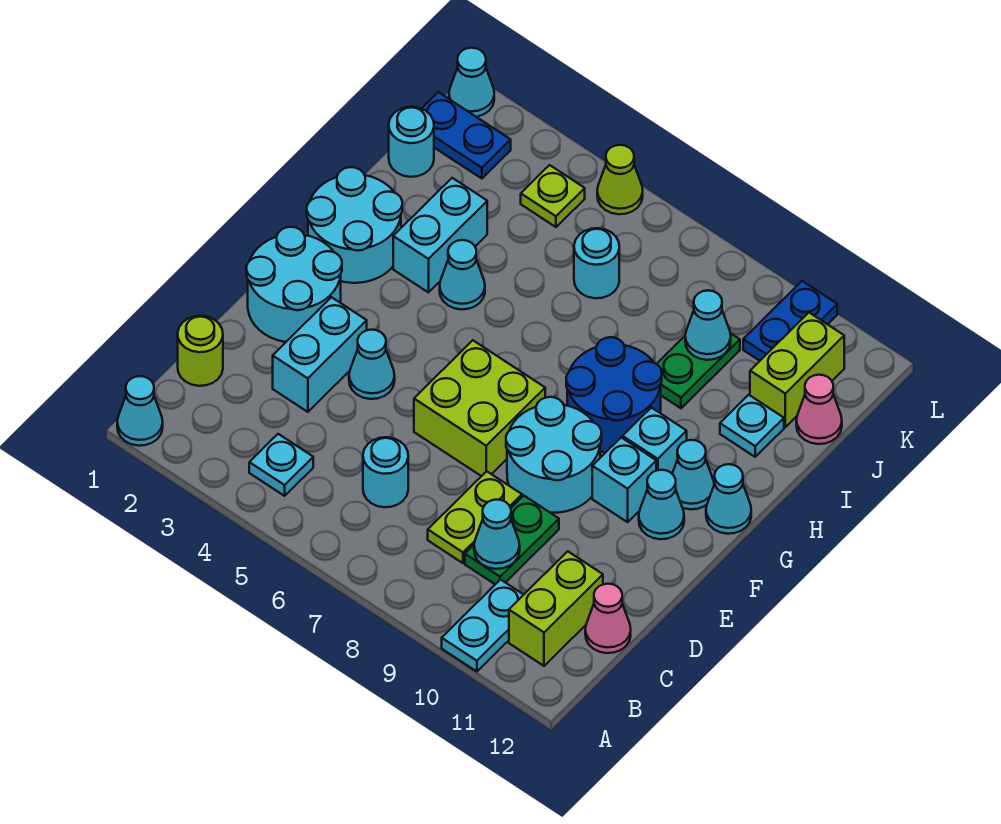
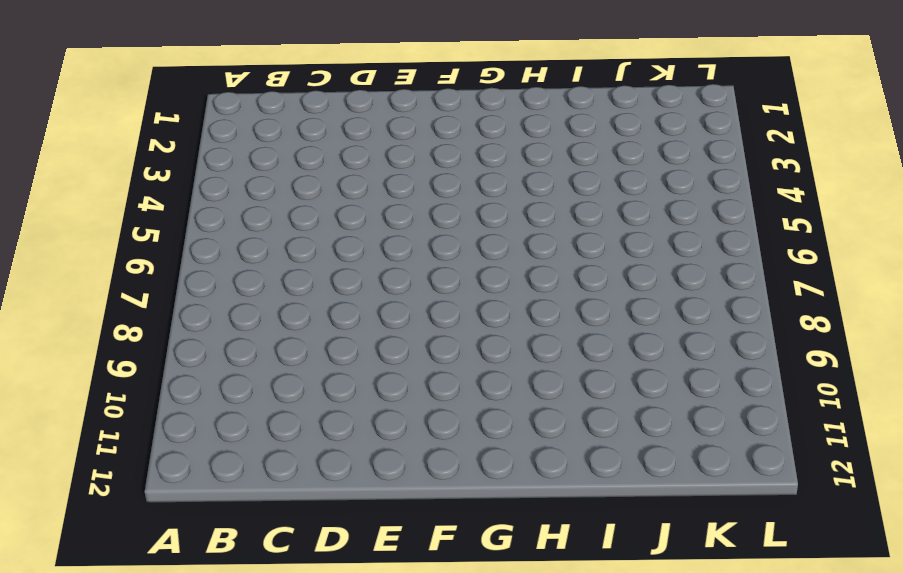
none -> cyan 1x1 cone [117,376,163,446]
none -> cyan 1x2 plate [442,580,524,672]
none -> cyan 1x1 plate [249,434,313,496]
none -> lime 1x2 brick [509,551,603,666]

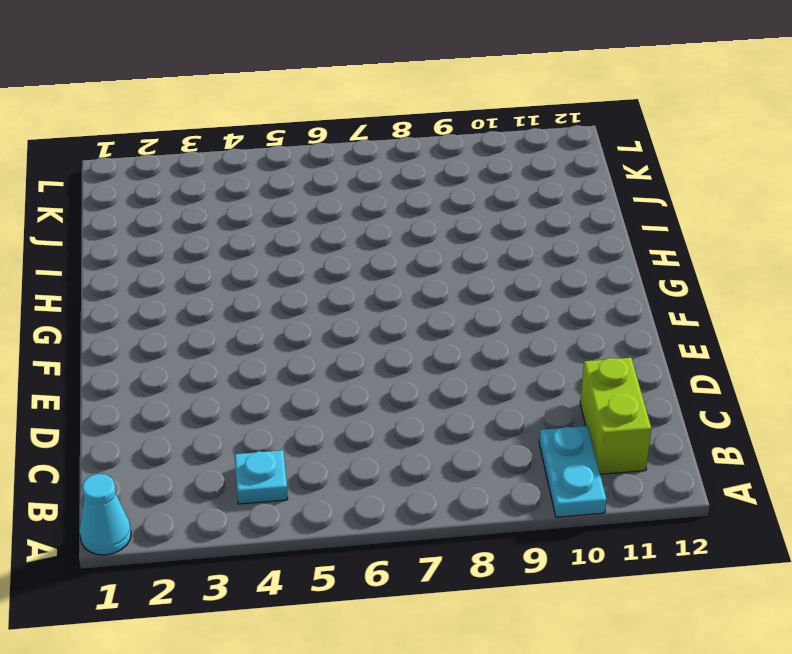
none -> lime 1x1 round brick [178,316,223,386]
none -> cyan 1x1 round brick [363,437,408,507]
none -> lime 1x2 plate [428,471,522,563]
none -> green 1x2 plate [465,496,559,584]

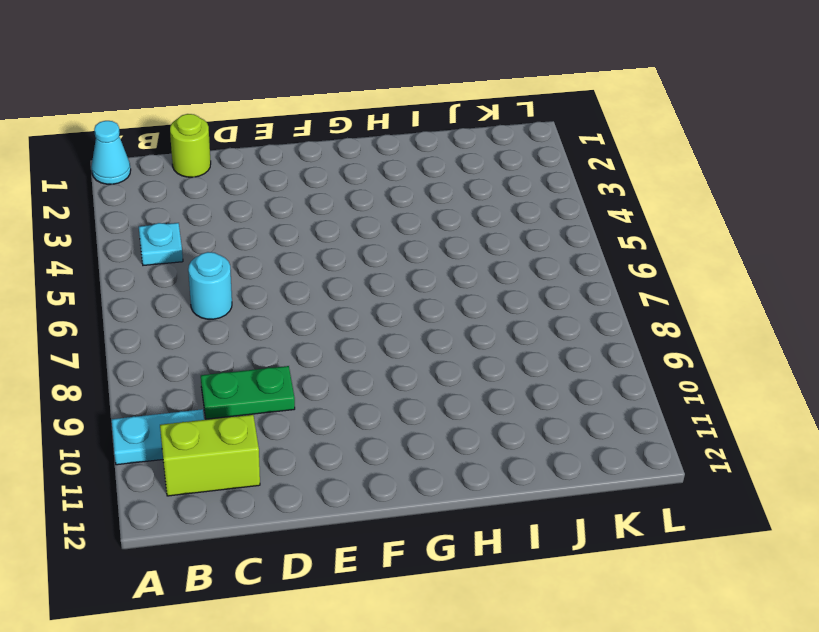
none -> lime 1x2 plate [428,471,522,563]
none -> pink 1x1 cone [585,584,631,653]
none -> cyan 1x2 brick [273,297,367,412]
none -> cyan 2x2 round brick [246,227,342,342]

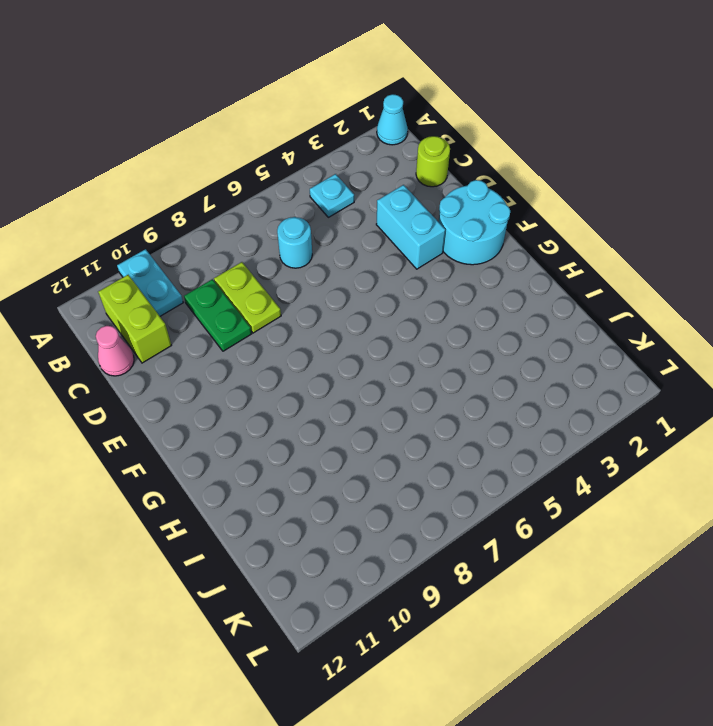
none -> cyan 1x1 cone [349,330,395,399]
none -> lime 2x2 brick [414,340,545,476]
none -> cyan 2x2 round brick [506,397,602,513]
none -> cyan 1x1 brick [592,438,656,522]

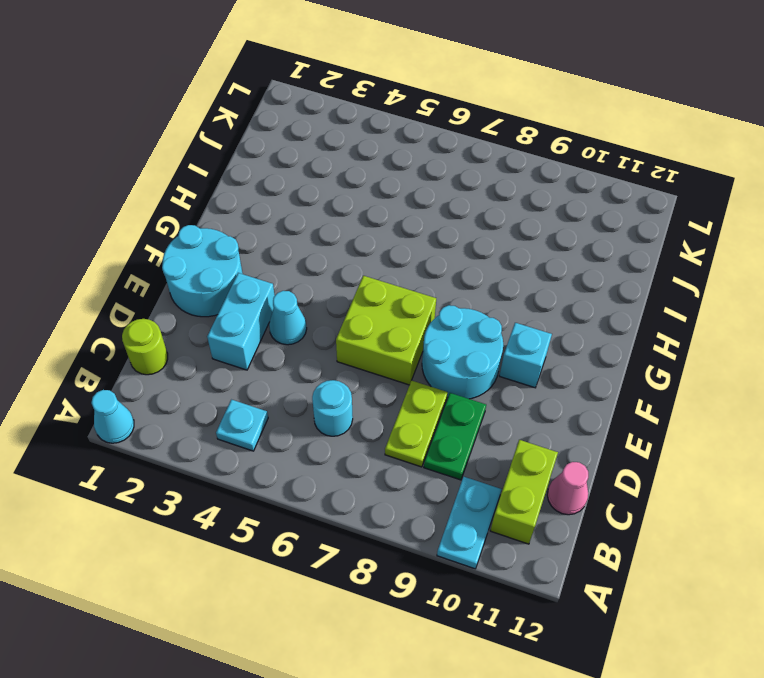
none -> cyan 1x1 cone [639,470,684,539]
none -> cyan 2x2 round brick [307,167,402,283]
none -> blue 2x2 round brick [566,337,662,452]
none -> cyan 1x1 brick [623,408,687,473]

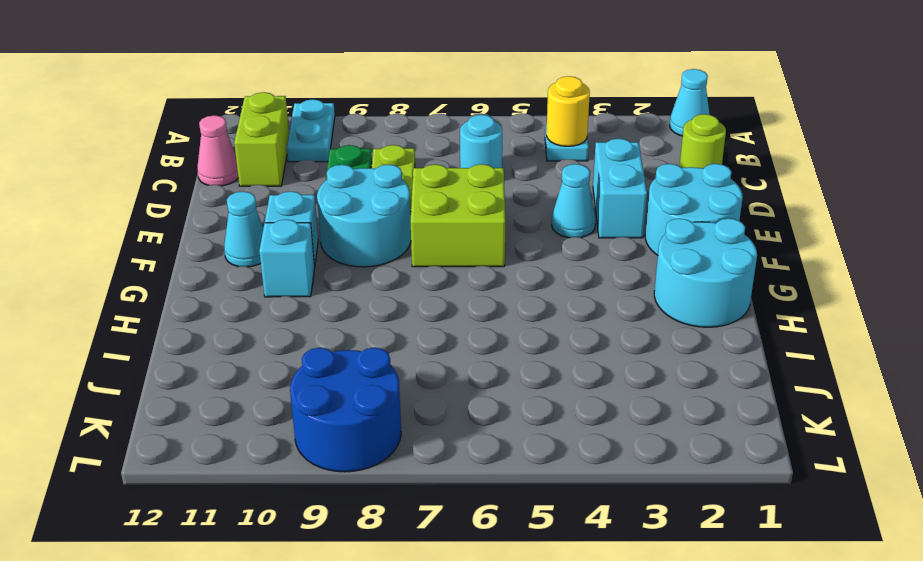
yellow 1x1 round brick [546,76,590,146] -> none
blue 2x2 round brick [290,348,401,472] -> blue 2x2 round brick moved to [566,337,662,452]
none -> cyan 1x1 cone [672,440,714,509]
none -> cyan 1x1 cone [706,464,751,534]
none -> cyan 1x2 brick [393,178,487,292]
none -> cyan 1x1 cone [440,240,485,309]

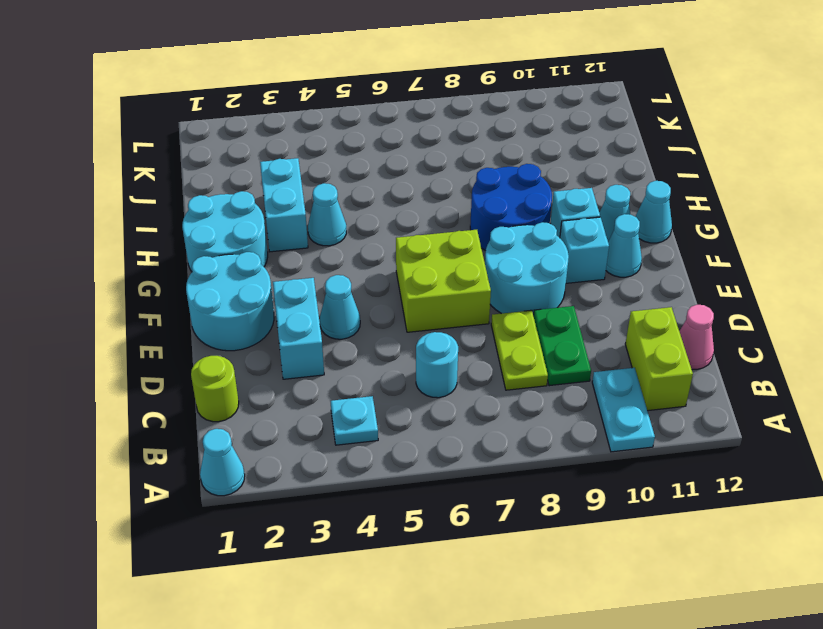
none -> green 1x2 plate [657,333,740,408]
none -> cyan 1x1 plate [720,395,784,457]
none -> cyan 1x1 round brick [389,107,434,177]
none -> cyan 1x1 round brick [574,228,619,298]

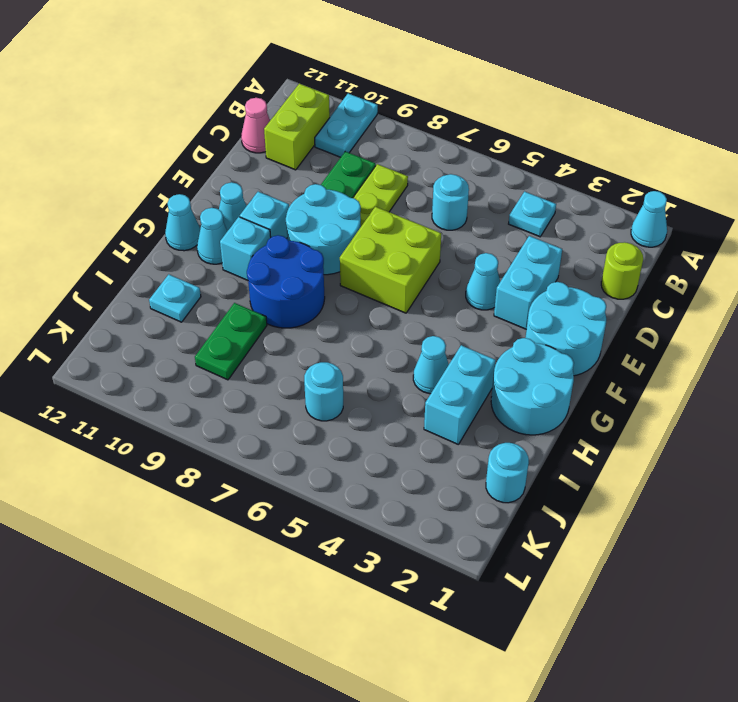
none -> lime 1x2 brick [750,313,844,427]
none -> pink 1x1 cone [796,375,842,444]
none -> blue 1x2 plate [422,92,511,179]
none -> lime 1x1 plate [521,165,585,227]

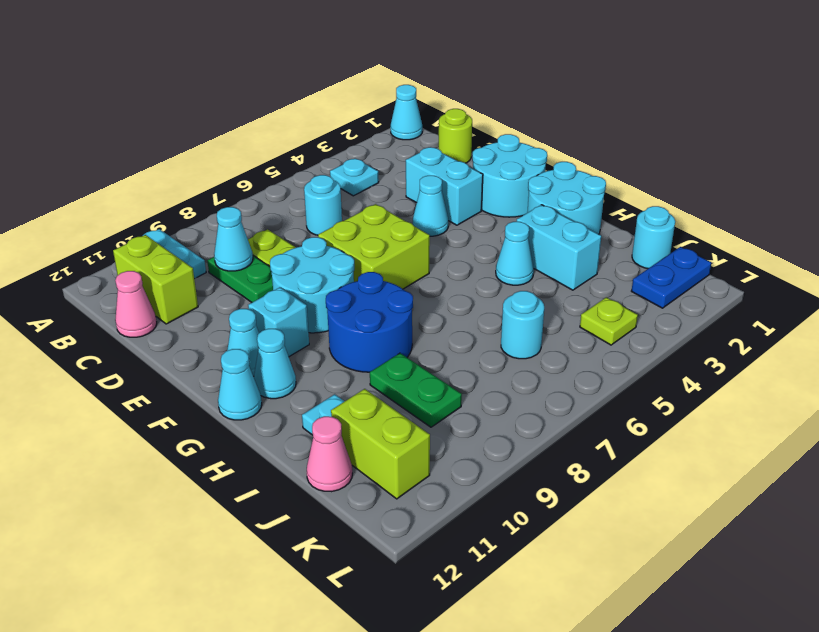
none -> cyan 1x1 brick [623,408,687,473]
none -> blue 1x2 plate [743,281,837,361]
none -> cyan 1x1 cone [449,48,494,117]
none -> lime 1x1 cone [597,145,643,214]

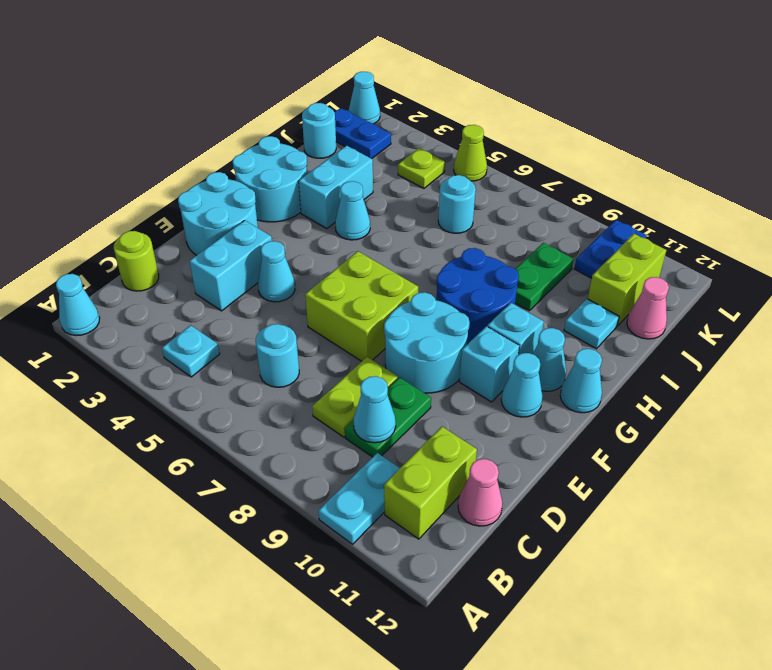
none -> cyan 1x1 cone [685,290,731,360]

